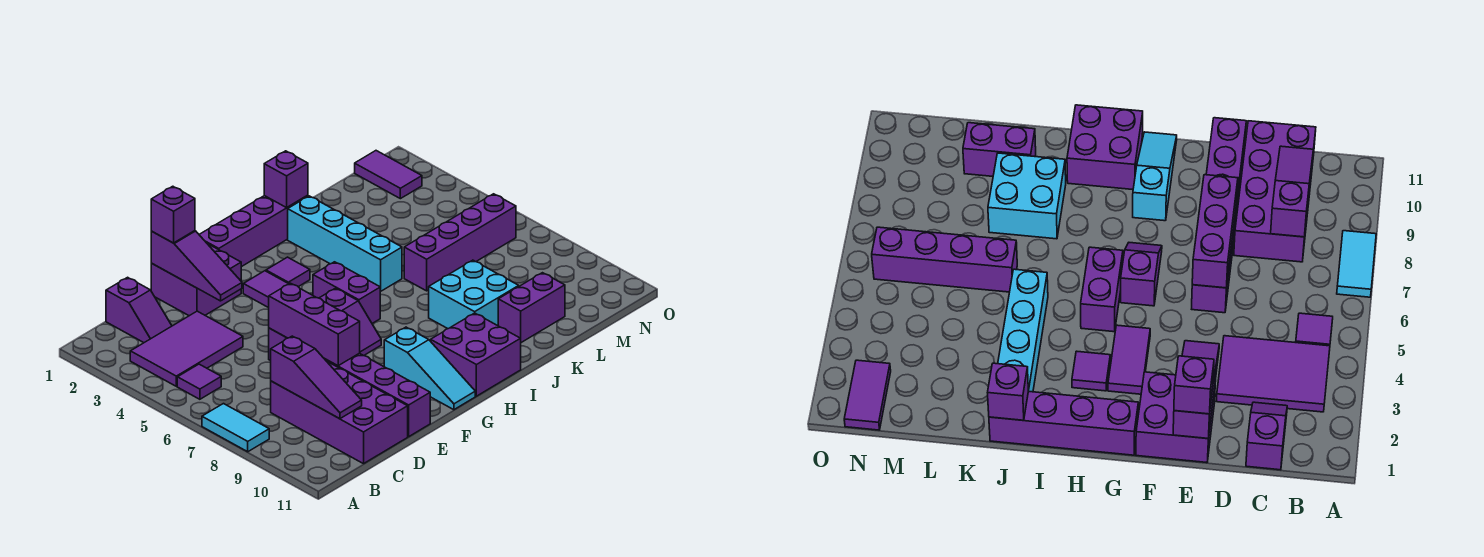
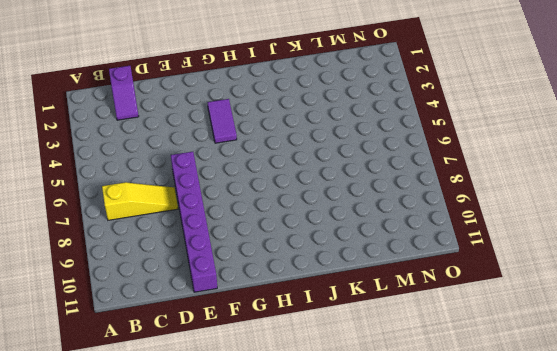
yellow 1x3 slope [102,182,178,220] -> none
none -> cyan 1x2 tile [202,404,269,452]
none -> purple 2x3 tile [130,311,243,386]
none -> purple 1x1 tile [177,364,221,399]

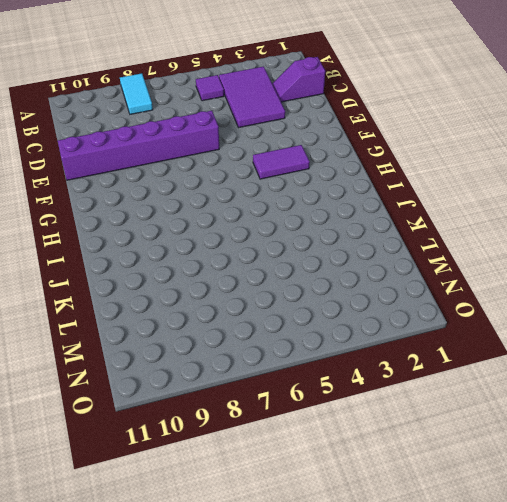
cyan 1x2 tile [120,73,153,114] -> cyan 1x2 tile turned to [202,404,269,452]
none -> purple 2x4 brick [271,362,408,464]
none -> purple 2x2 brick [151,244,241,316]
none -> purple 1x4 brick [199,195,308,267]

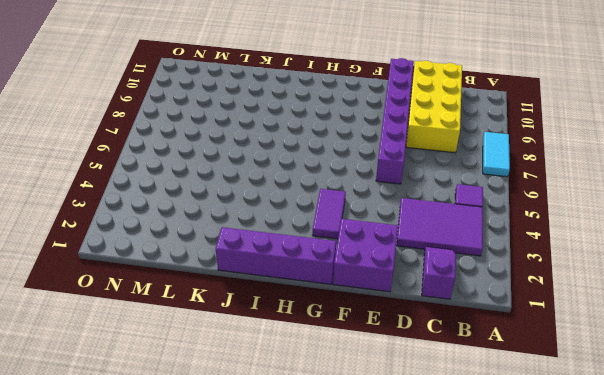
yellow 2x4 brick [406,61,462,153] -> purple 2x4 brick [271,362,408,464]
none -> purple 1x2 slope [320,288,381,356]
none -> cyan 1x3 slope [384,327,475,410]
none -> purple 1x1 tile [266,257,310,287]

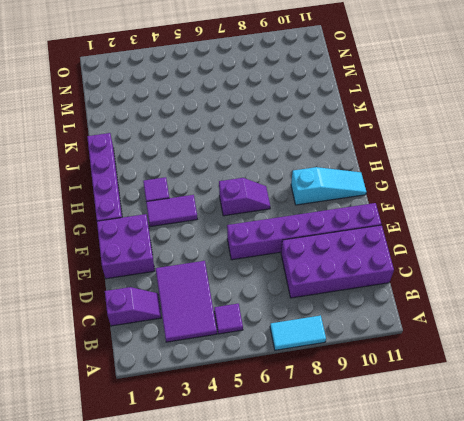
none -> purple 1x2 brick [313,262,380,323]
none -> purple 2x2 brick [431,313,521,396]
none -> cyan 1x4 brick [288,196,402,291]

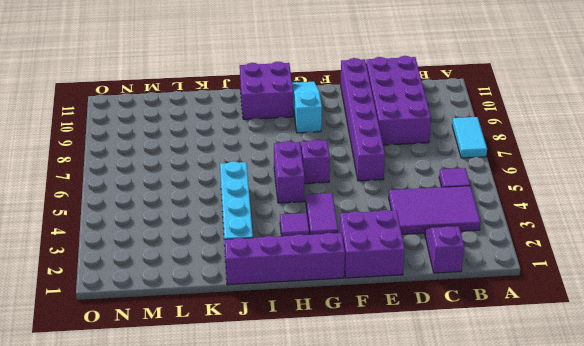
none -> cyan 2x2 brick [429,260,519,329]
none -> purple 1x4 brick [404,194,516,291]
none -> purple 1x2 brick [498,273,565,343]

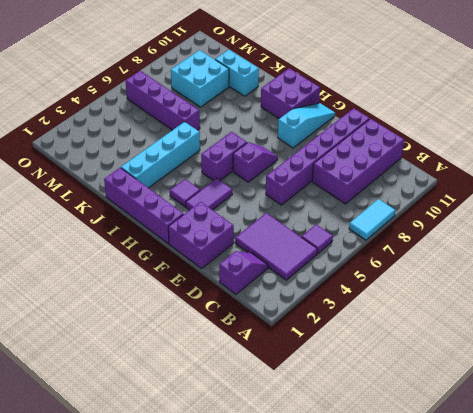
cyan 1x2 brick [215,50,259,96] -> purple 1x2 brick [498,273,565,343]
cyan 2x2 brick [171,50,229,107] -> cyan 2x2 brick moved to [429,260,519,329]
none -> purple 1x2 tile [355,151,422,199]
none -> purple 1x3 slope [271,336,362,419]
none -> purple 1x3 slope [151,231,242,301]

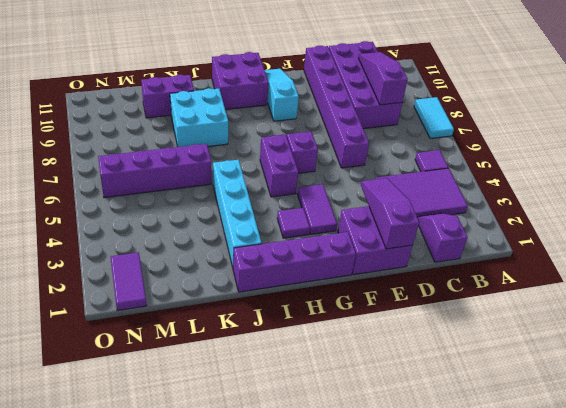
none -> purple 1x3 brick [269,283,360,366]
none -> purple 1x1 brick [264,151,308,208]
none -> purple 1x1 brick [151,186,195,243]

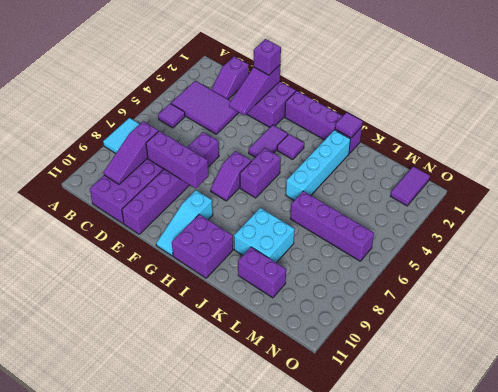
purple 1x3 brick [146,131,209,188] -> purple 1x3 brick turned to [269,283,360,366]
purple 1x1 tile [335,112,363,138] -> purple 1x1 brick [264,151,308,208]

